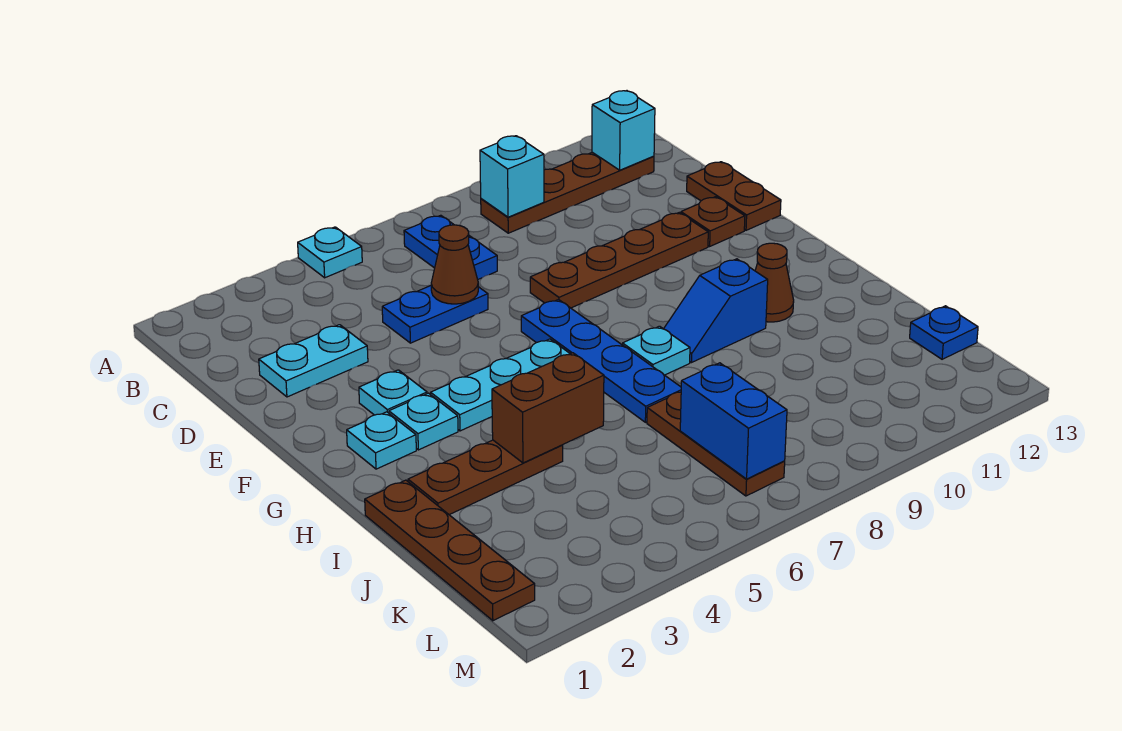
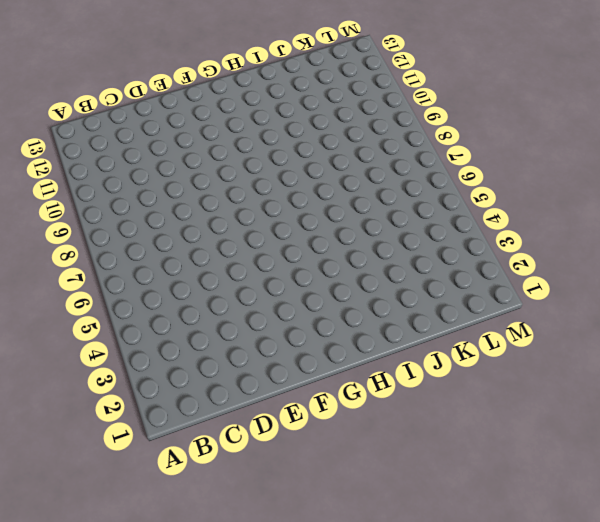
none -> cyan 1x1 plate [298,227,362,278]
none -> blue 1x2 plate [404,215,497,279]
none -> brown 1x4 plate [481,152,654,233]

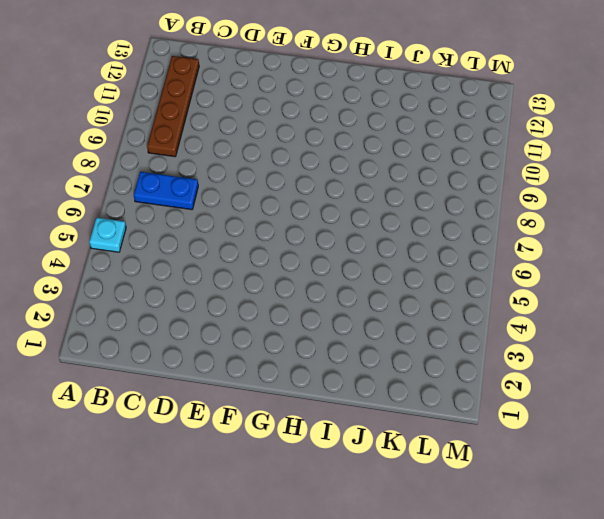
none -> cyan 1x2 plate [259,325,368,397]
none -> blue 1x2 plate [382,286,488,343]
none -> brown 1x2 plate [687,162,781,230]

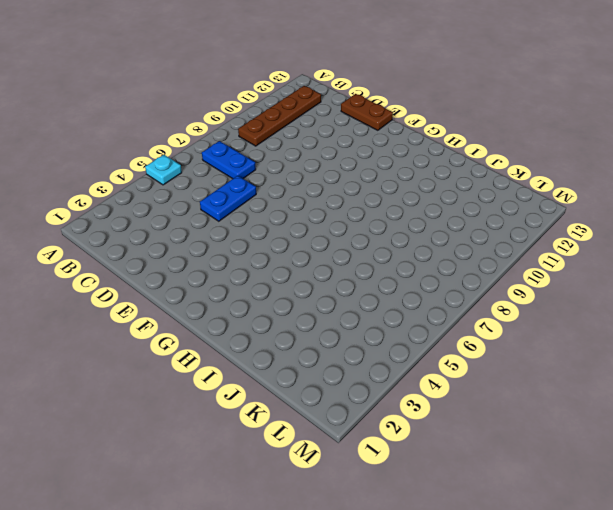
none -> cyan 1x2 plate [259,325,368,397]
none -> brown 1x4 plate [530,213,708,308]
none -> brown 1x1 plate [681,197,745,246]

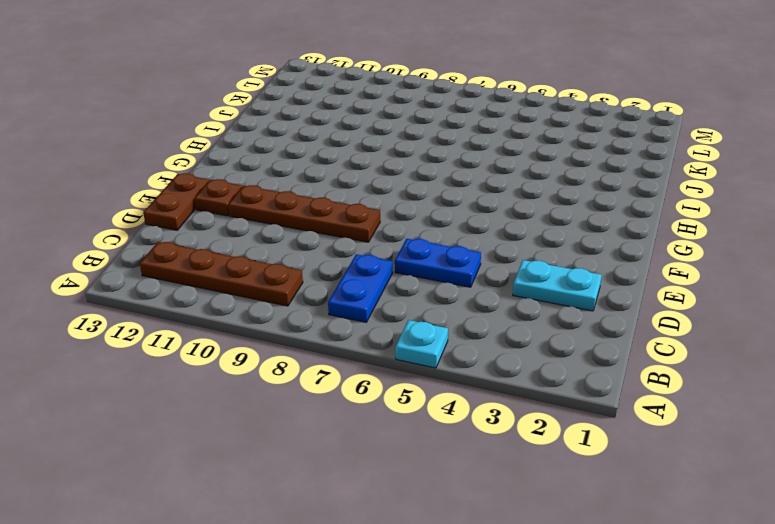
none -> cyan 1x1 plate [359,370,427,415]
none -> blue 1x4 plate [521,300,681,422]
none -> cyan 1x1 plate [347,412,416,469]

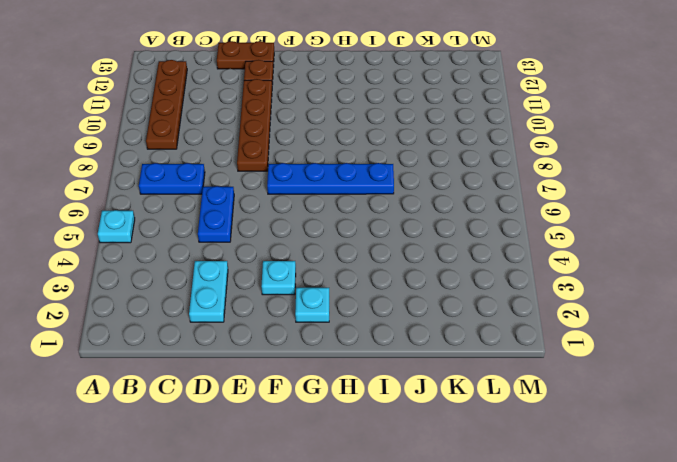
none -> cyan 1x1 plate [389,393,458,450]
none -> cyan 1x3 plate [431,339,570,431]
none -> cyan 1x1 plate [622,326,690,375]

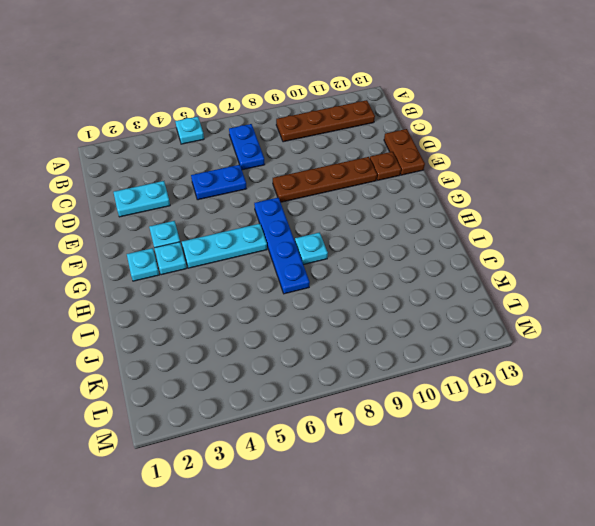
none -> blue 1x2 slope [664,259,768,363]
none -> brown 1x1 cone [755,243,794,322]
none -> brown 1x4 plate [365,480,535,621]

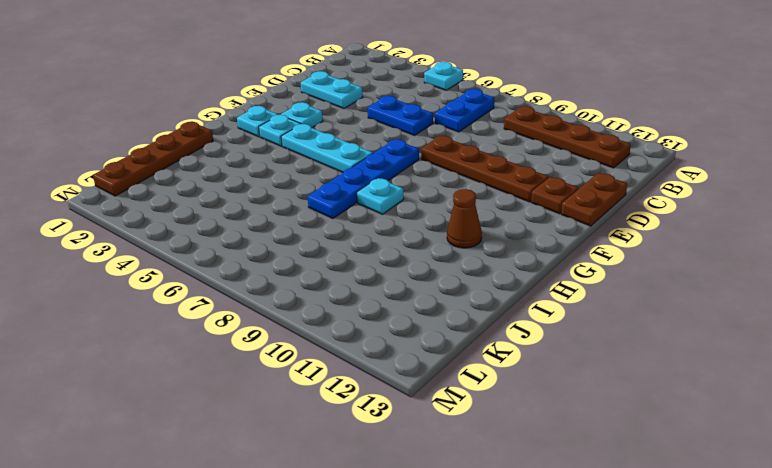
none -> blue 1x2 slope [664,259,768,363]
none -> brown 1x3 plate [408,440,563,515]
none -> brown 1x3 plate [647,392,785,496]

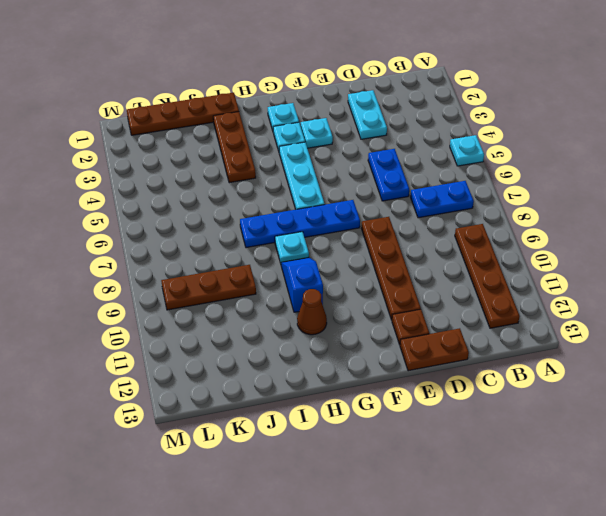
brown 1x3 plate [161,265,256,310] -> brown 1x3 plate moved to [647,392,785,496]
none -> blue 1x1 plate [910,306,978,359]
none -> cyan 1x1 brick [480,136,544,217]
none -> cyan 1x1 brick [592,91,655,170]

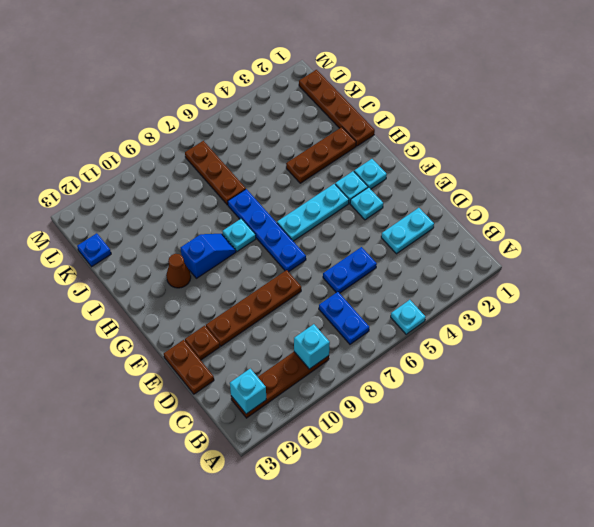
none -> brown 1x1 cone [431,225,478,304]
none -> brown 1x2 brick [492,353,604,463]
none -> blue 1x2 brick [680,363,787,479]

